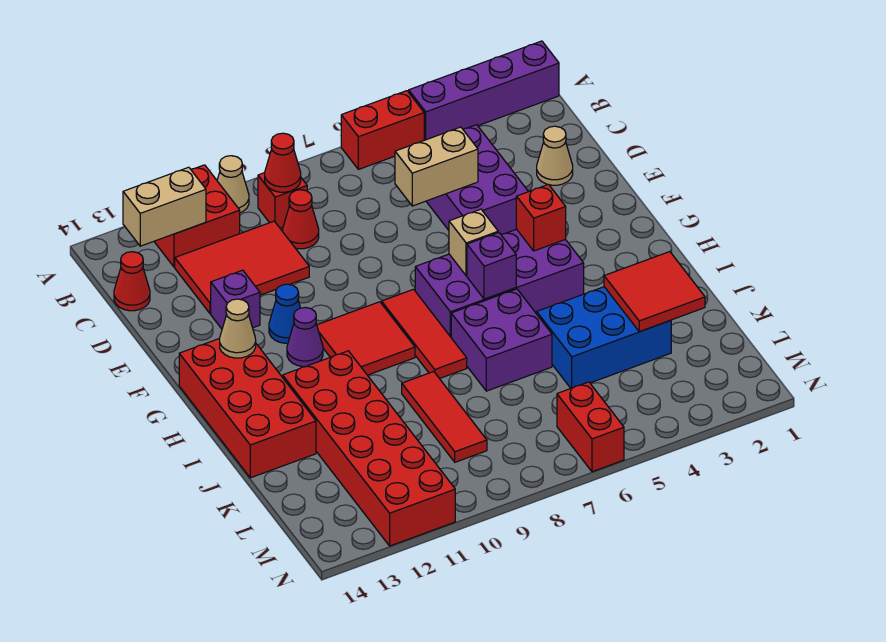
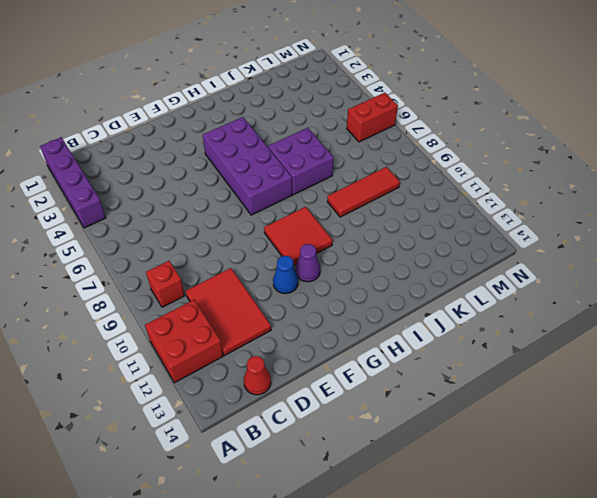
none -> red 1x2 brick [341,91,424,169]
none -> tan 1x1 cone [217,156,249,213]
none -> purple 2x3 brick [426,125,528,234]
none -> red 1x1 cone [283,190,319,249]

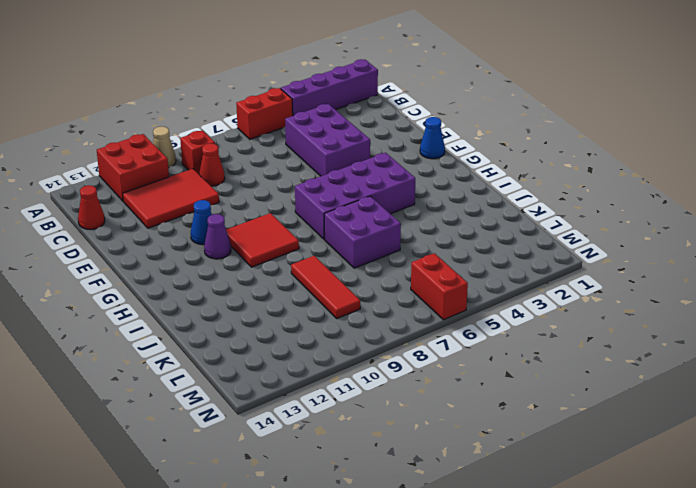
blue 1x1 cone [420,117,445,159] -> none
none -> tan 1x1 cone [537,126,573,185]
none -> purple 1x1 brick [211,270,260,329]
none -> red 1x3 tile [382,289,467,379]
none -> red 2x4 brick [179,338,316,478]

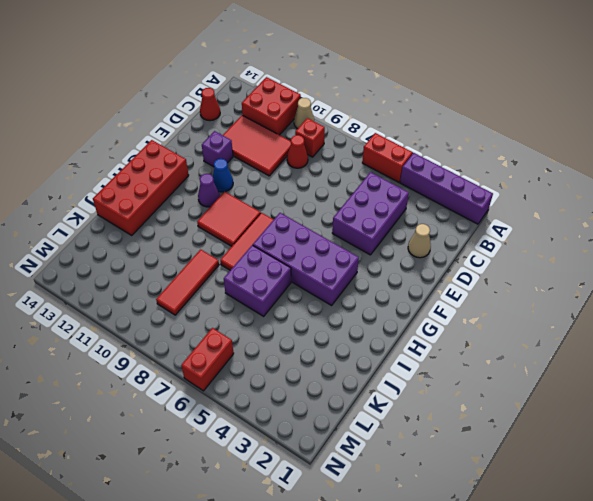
none -> red 2x6 brick [283,351,455,546]
none -> blue 2x3 brick [537,287,671,388]
none -> red 1x1 cone [265,133,301,192]
none -> tan 1x2 brick [123,167,206,246]

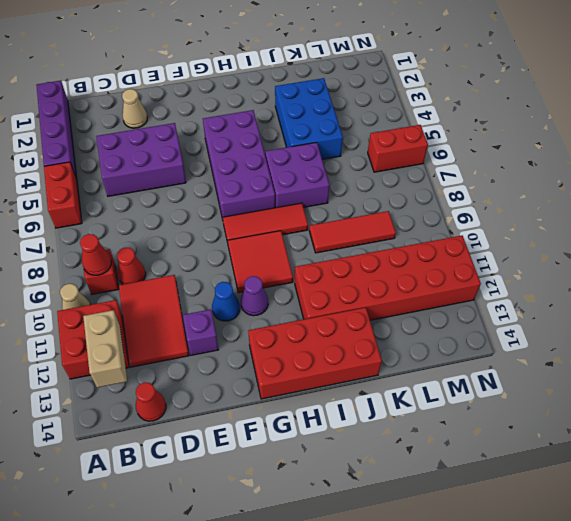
none -> tan 1x2 brick [395,127,478,206]
none -> red 1x1 brick [516,184,566,251]
none -> tan 1x1 brick [449,209,498,276]
none -> tan 1x1 cone [220,299,256,358]

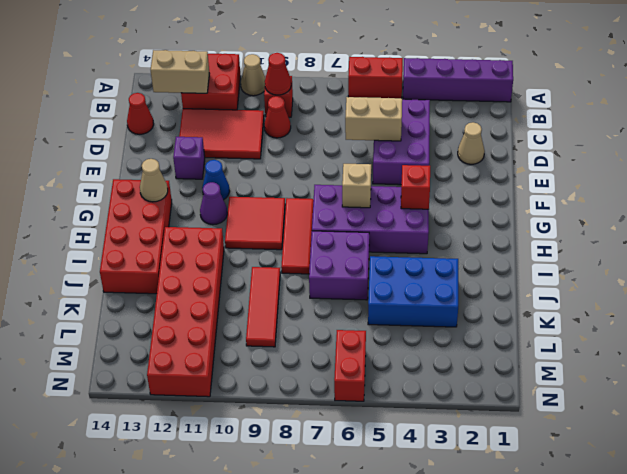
none -> purple 1x1 brick [467,232,516,299]
none -> red 2x2 tile [604,252,705,332]

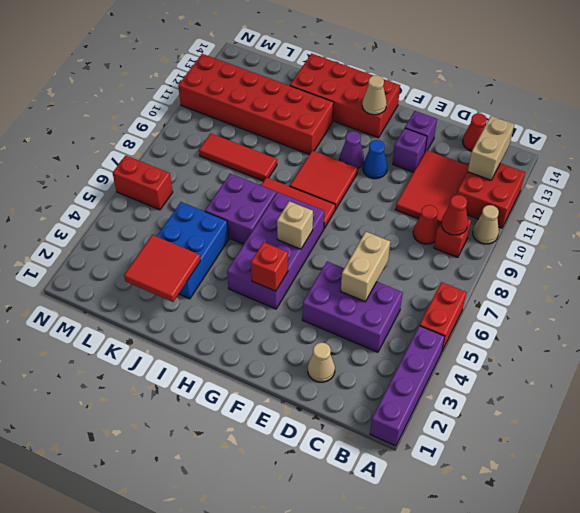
purple 1x1 brick [405,111,437,151] -> purple 1x1 brick moved to [467,232,516,299]

